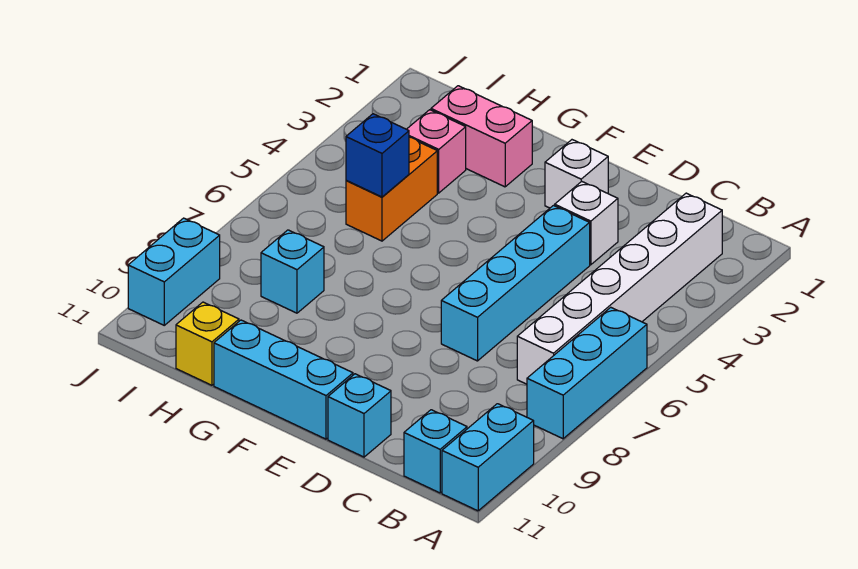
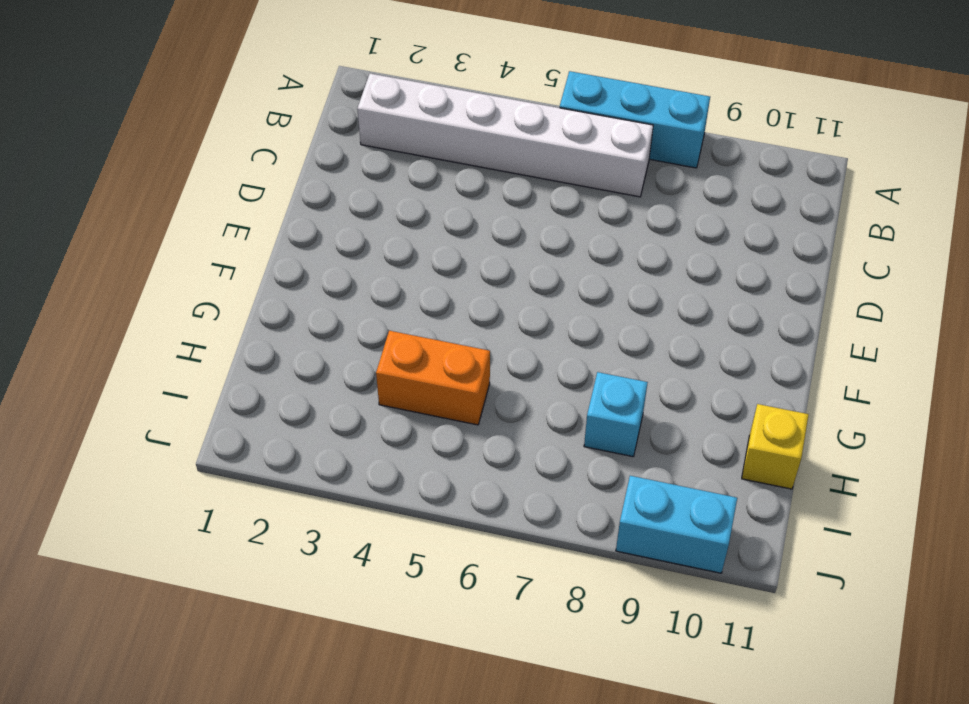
none -> cyan 1x2 brick [442,404,534,511]
none -> cyan 1x1 brick [404,410,467,493]
none -> white 1x1 brick [555,181,618,265]

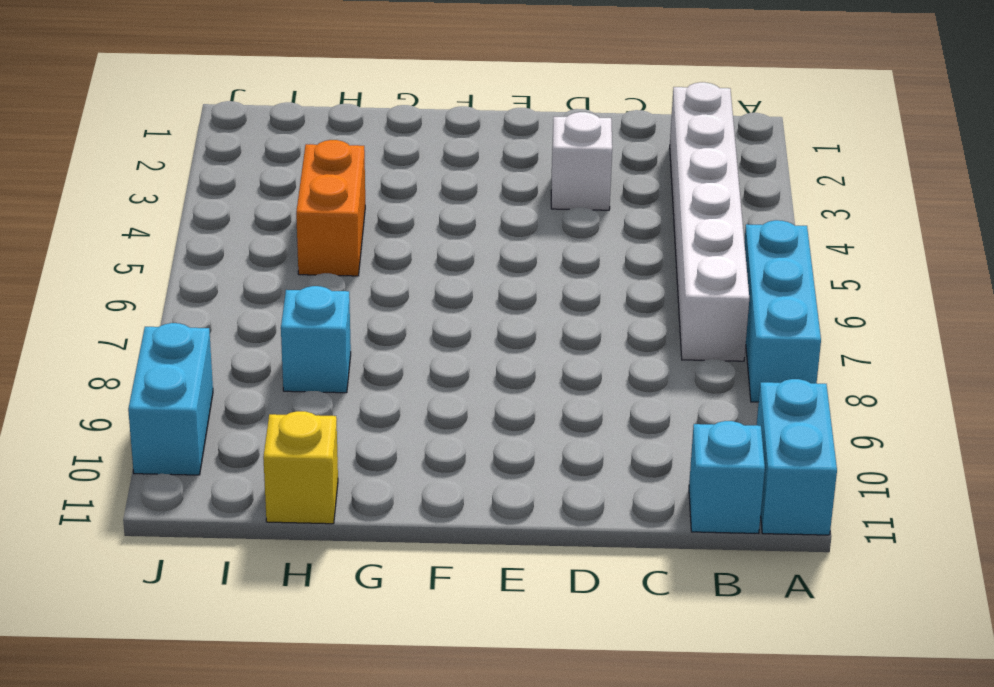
none -> cyan 1x4 brick [441,206,590,361]
none -> cyan 1x1 brick [328,374,391,457]
none -> white 1x1 brick [545,140,608,208]

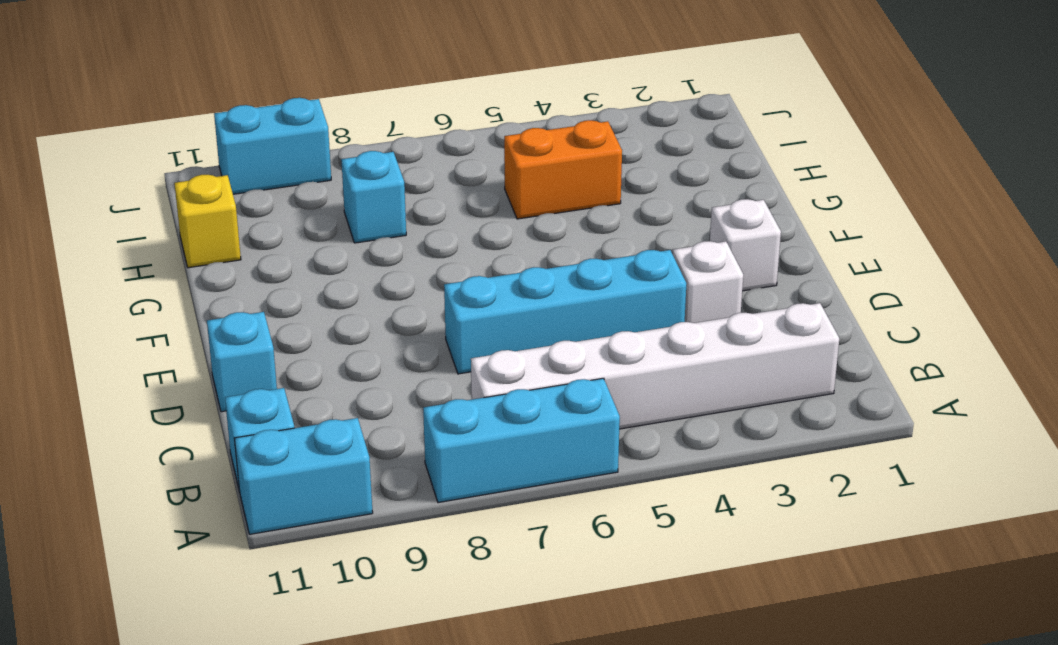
none -> cyan 1x3 brick [214,320,353,439]
none -> pink 1x2 brick [431,86,532,187]
none -> pink 1x1 brick [407,110,466,193]

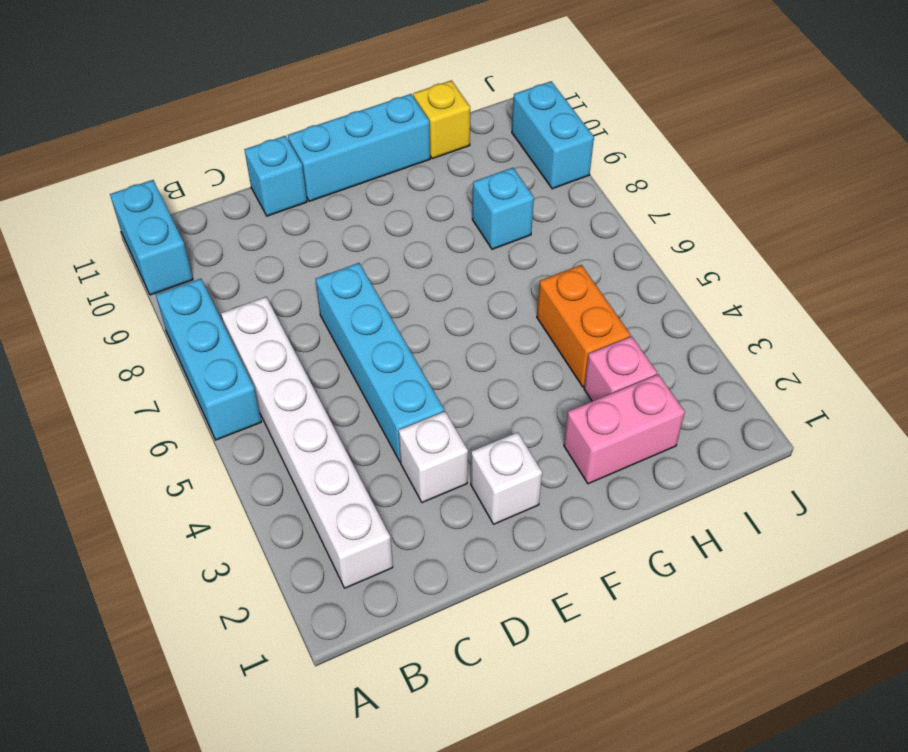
none -> cyan 1x1 brick [404,410,467,493]
none -> blue 1x1 brick [346,114,409,197]

